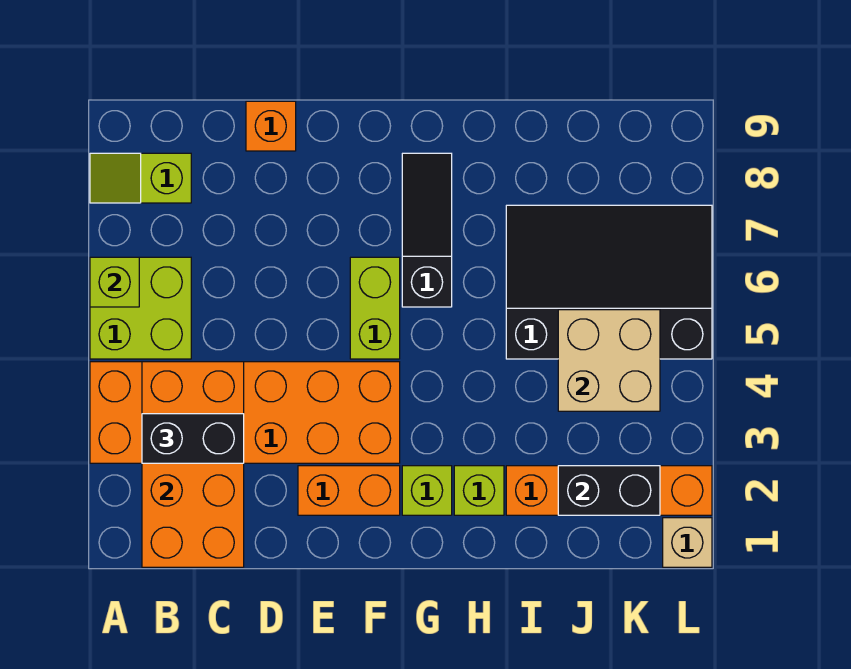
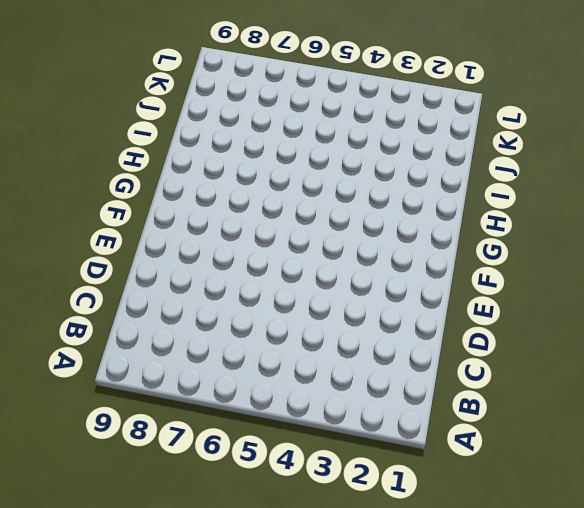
none -> orange 2x6 brick [90,362,400,463]
none -> lime 2x2 brick [90,257,191,359]
none -> lime 1x2 slope [90,153,191,203]

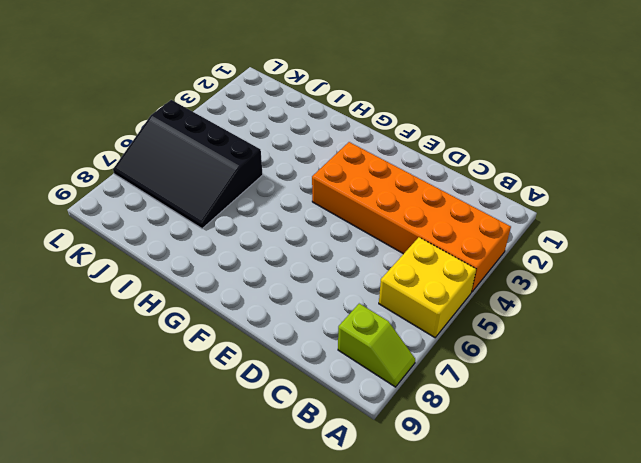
yellow 2x2 brick [379,237,476,338] -> lime 2x2 brick [90,257,191,359]
none -> orange 1x1 brick [246,101,296,151]
none -> orange 1x2 brick [298,466,400,515]
none -> lime 1x2 brick [350,257,400,359]

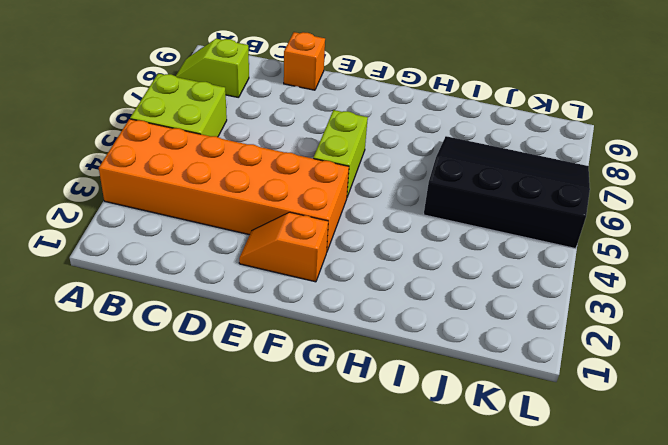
orange 1x2 slope [239,212,328,282] -> orange 1x2 brick [298,466,400,515]
none -> lime 1x1 brick [402,466,452,515]
none -> black 1x3 slope [402,153,452,307]
none -> lime 1x1 brick [454,466,504,515]

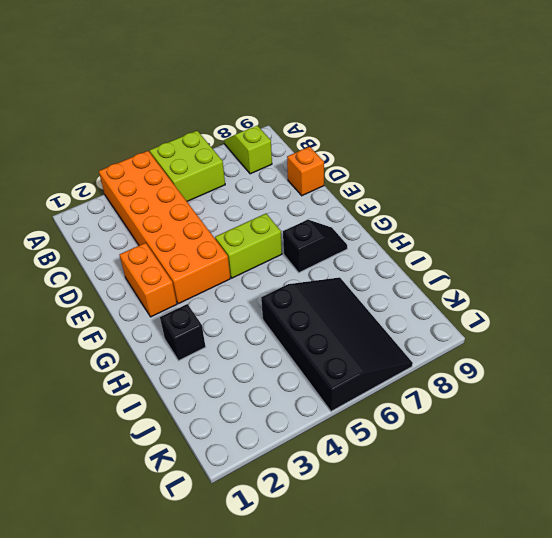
black 1x2 slope [283,220,347,273] -> black 1x3 slope [402,153,452,307]
black 1x1 brick [160,304,206,361] -> lime 1x1 brick [454,466,504,515]
none -> lime 1x1 brick [402,466,452,515]
none -> orange 1x4 brick [506,466,712,515]
none -> tan 1x1 brick [663,518,712,567]

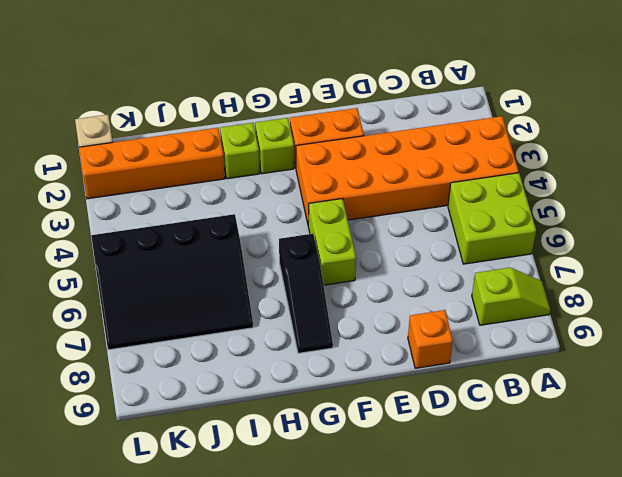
none -> lime 1x1 brick [90,257,139,307]
none -> orange 2x4 brick [142,362,244,567]
none -> black 1x2 brick [558,466,660,515]

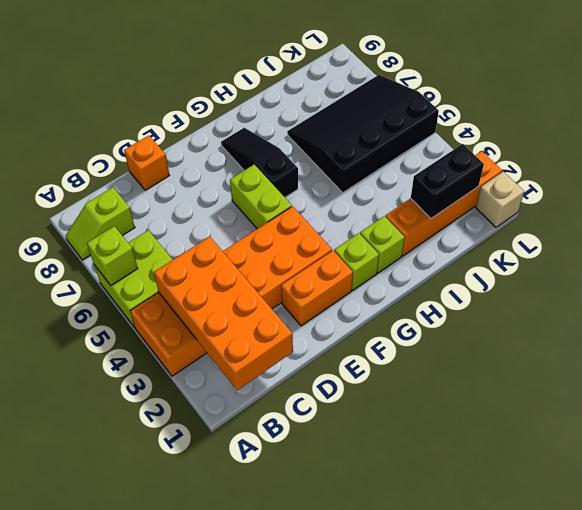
none -> tan 2x2 brick [558,310,660,411]
none -> black 1x2 brick [142,414,244,463]

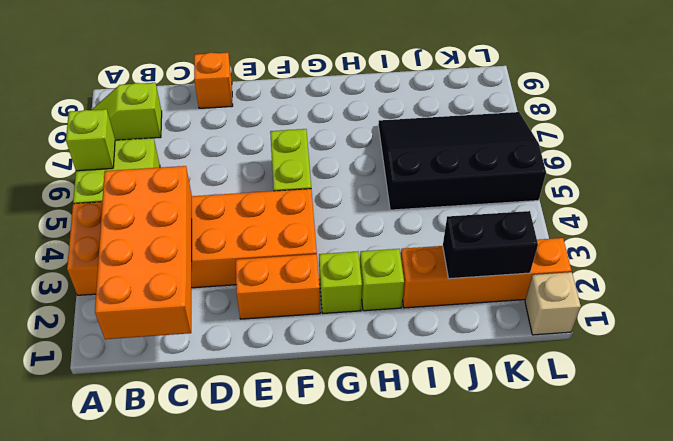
none -> black 1x3 slope [402,153,452,307]
none -> tan 2x2 brick [558,310,660,411]
none -> black 1x2 brick [142,414,244,463]

